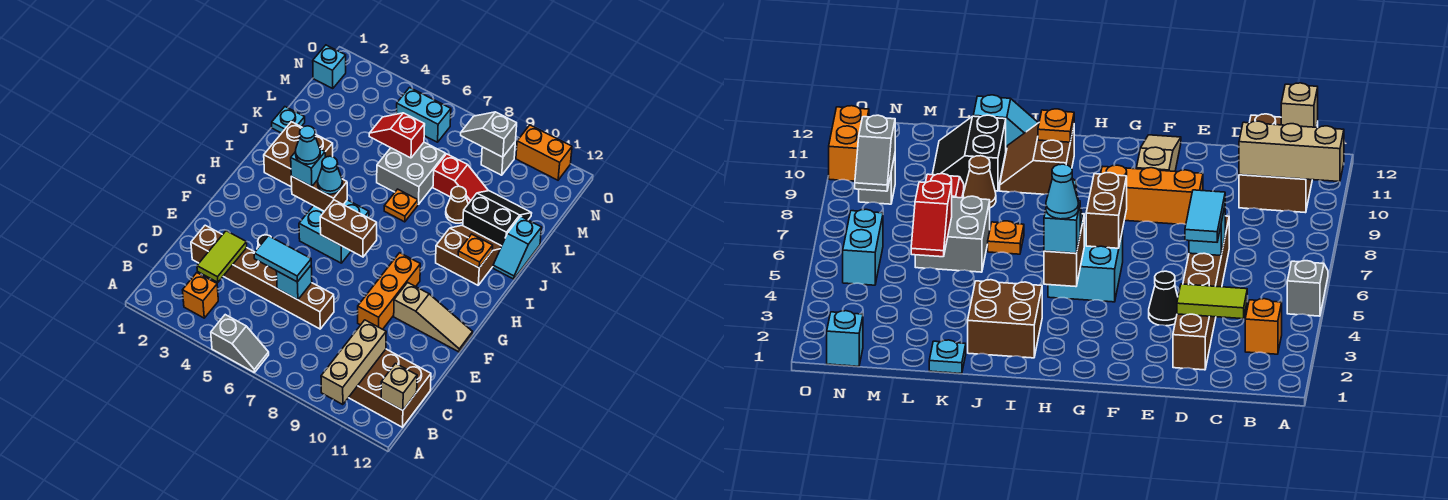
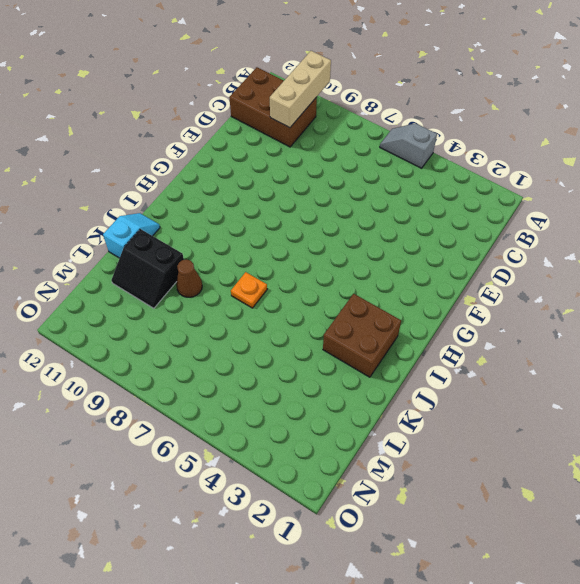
none -> orange 1x1 brick [183,273,218,318]
none -> brown 1x6 brick [191,225,334,329]
none -> black 1x1 cone [1149,271,1178,326]
none -> orange 1x3 brick [358,253,420,329]

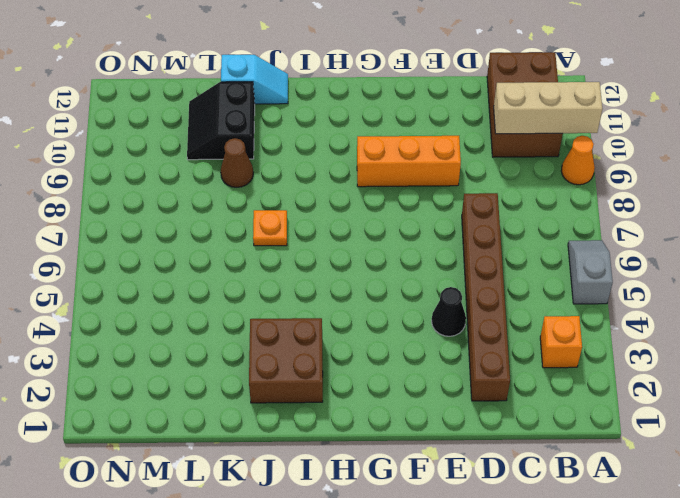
orange 1x1 cone [561,136,595,185] -> none
none -> tan 1x3 slope [394,282,473,352]
none -> cyan 2x2 brick [299,200,369,263]
none -> brown 2x2 slope [436,226,501,285]
none -> cyan 1x1 plate [272,107,305,133]

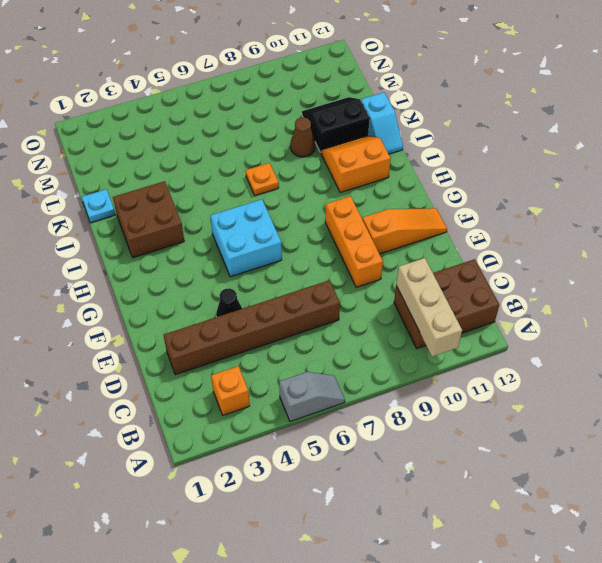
orange 1x3 slope [362,208,447,254] -> tan 1x3 slope [394,282,473,352]
orange 2x2 slope [321,135,391,193] -> brown 2x2 slope [436,226,501,285]
none -> grey 2x2 brick [377,142,446,205]
none -> red 1x2 slope [433,154,488,204]
none -> cyan 1x1 brick [313,45,346,88]
none -> cyan 1x2 brick [396,88,451,142]

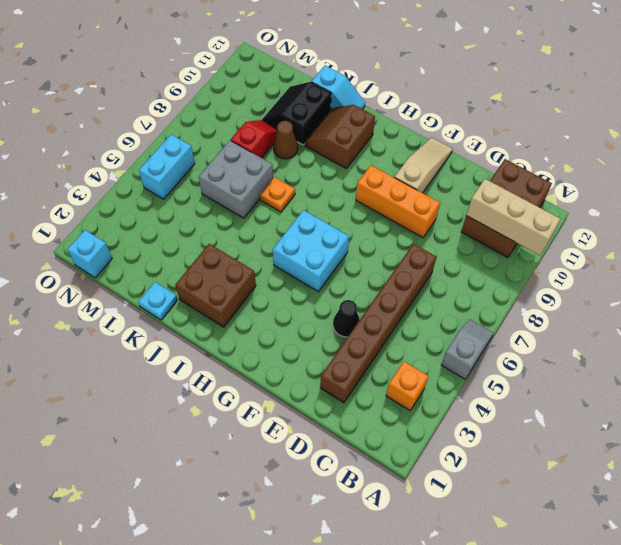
none -> grey 1x1 brick [481,142,515,175]
none -> orange 1x2 brick [516,125,572,180]
none -> tan 1x1 brick [381,363,417,410]
none -> lime 1x2 tile [197,231,247,282]

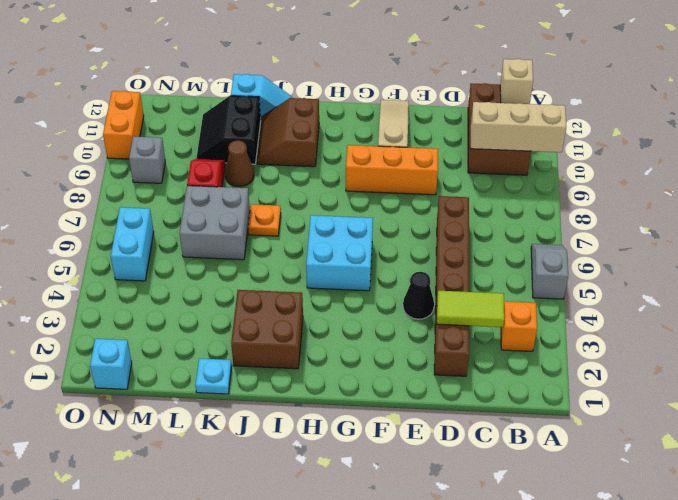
none -> cyan 1x1 brick [276,266,312,300]
none -> brown 1x2 brick [320,200,377,257]
none -> brown 1x2 brick [291,176,347,211]
none -> orange 1x1 plate [458,234,493,268]

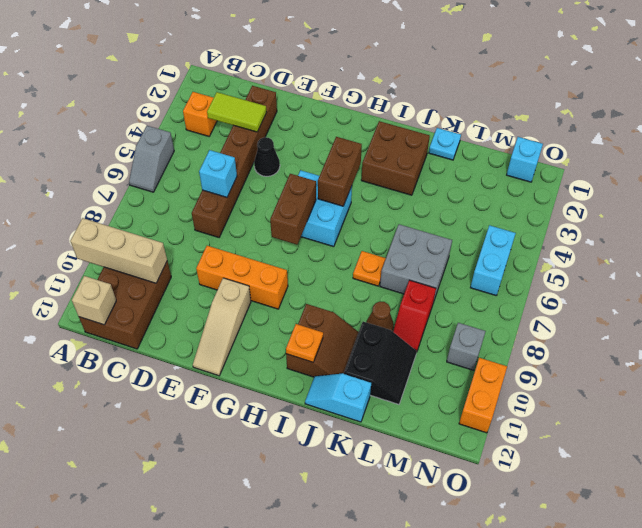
none -> red 1x2 slope [369,113,425,158]
none -> grey 1x2 slope [461,112,517,157]
none -> cyan 1x2 tile [254,236,311,282]
none -> cyan 1x1 brick [291,149,325,187]

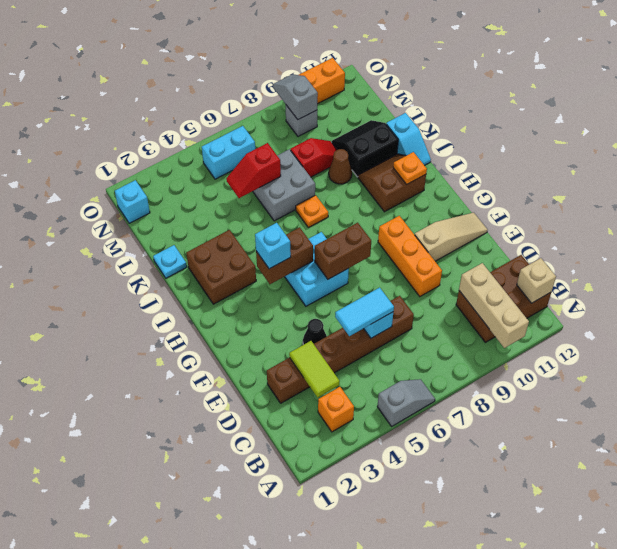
grey 1x2 slope [273,74,318,119] -> grey 1x2 slope turned to [461,112,517,157]
none -> cyan 1x1 cone [318,156,342,194]
none -> cyan 1x1 cone [295,126,320,164]

